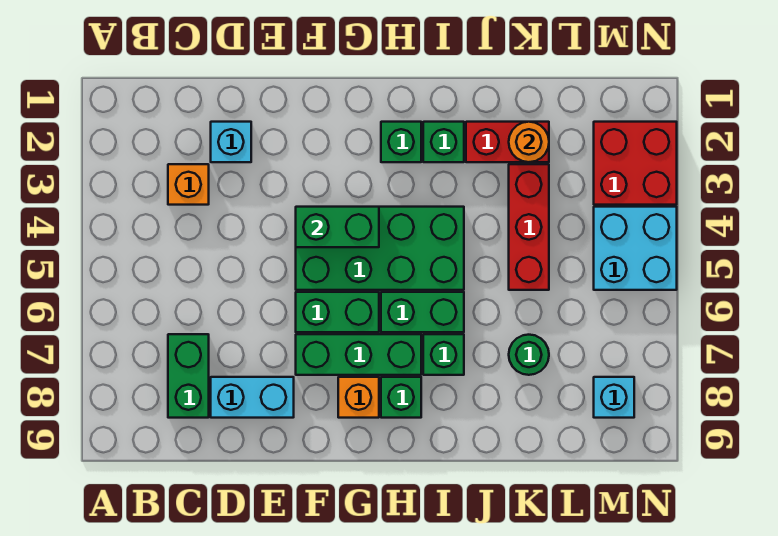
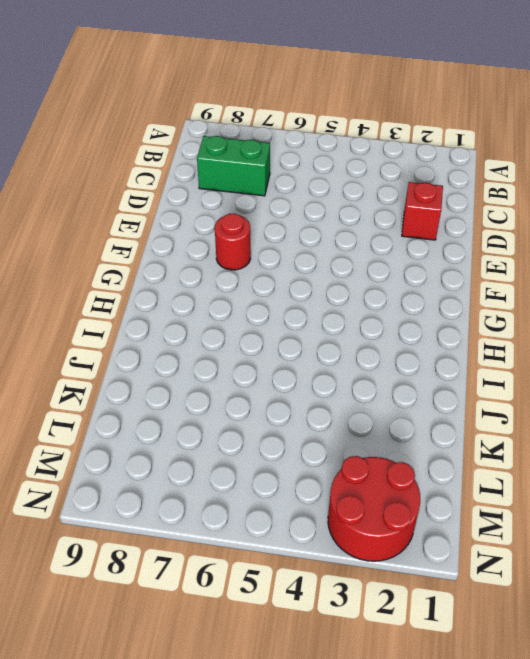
red 1x1 brick [402,182,443,240] -> cyan 1x1 brick [211,122,251,162]
red 1x1 round brick [215,214,251,270] -> green 1x3 brick [296,334,421,375]
red 2x2 round brick [328,456,420,561] -> red 2x2 brick [594,122,677,205]
none -> orange 1x1 brick [168,164,209,205]
none -> cyan 1x2 brick [211,377,294,418]
none -> green 2x4 brick [296,207,464,290]

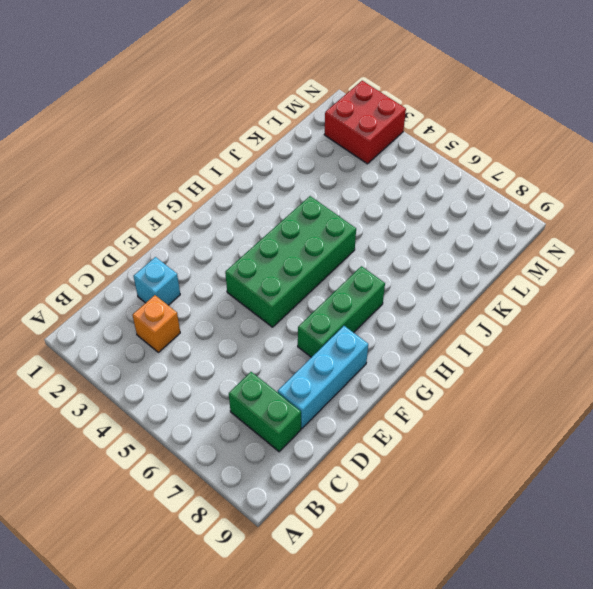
cyan 1x3 brick [278,326,368,428] -> cyan 1x2 brick [211,377,294,418]
none -> green 1x2 brick [296,292,379,332]
none -> orange 1x1 brick [338,377,379,418]
none -> green 1x1 brick [381,122,421,162]

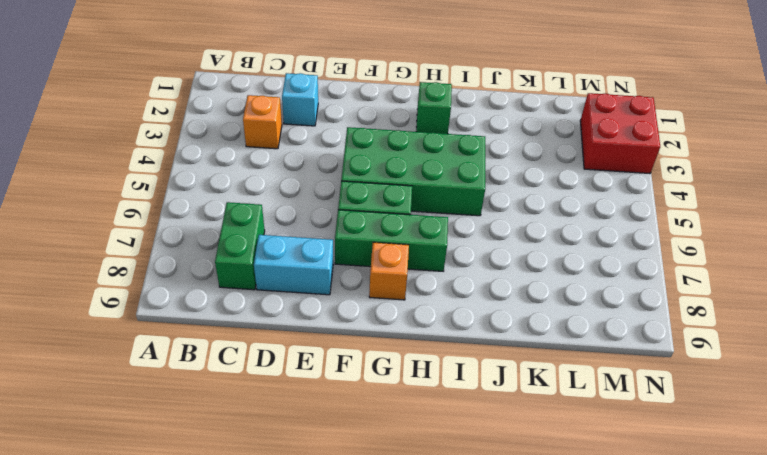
none -> green 1x2 brick [381,292,464,332]
none -> green 1x1 brick [381,377,421,418]
none -> green 1x1 brick [423,122,464,162]

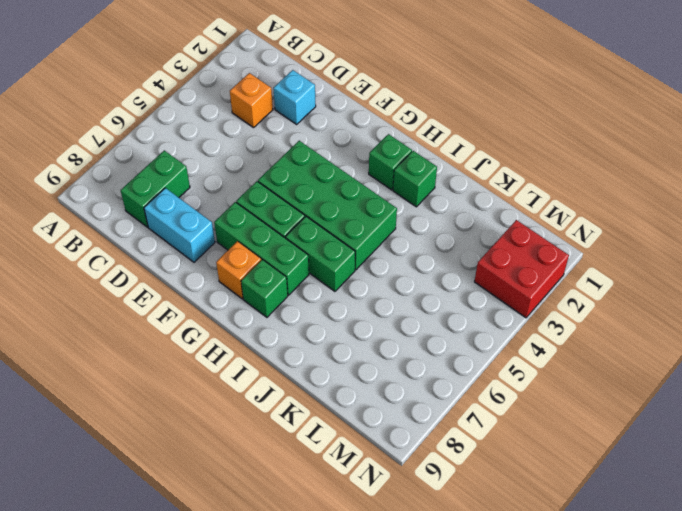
none -> green 1x1 brick [423,334,464,375]
none -> red 1x2 brick [466,122,549,162]
none -> red 1x3 brick [509,164,549,290]

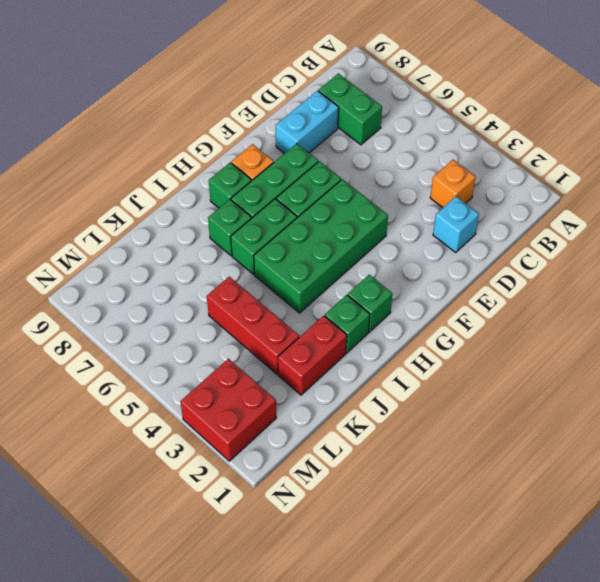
none -> green 1x1 round brick [509,335,549,375]
none -> cyan 2x2 brick [594,207,677,290]
none -> cyan 1x1 brick [594,377,634,418]

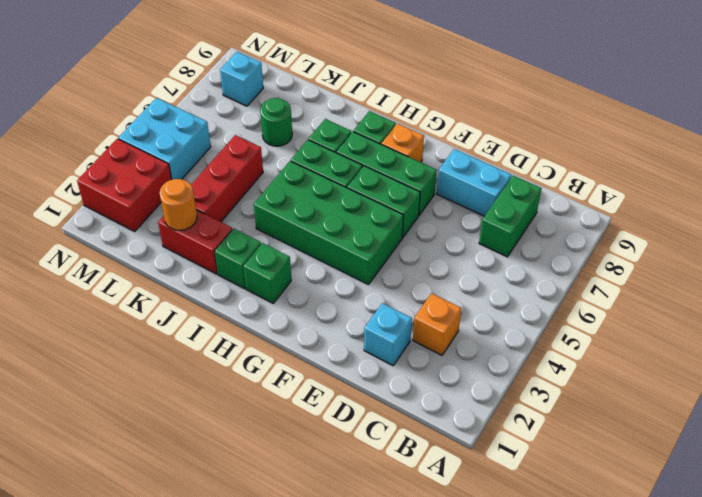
none -> green 1x2 brick [296,207,379,247]

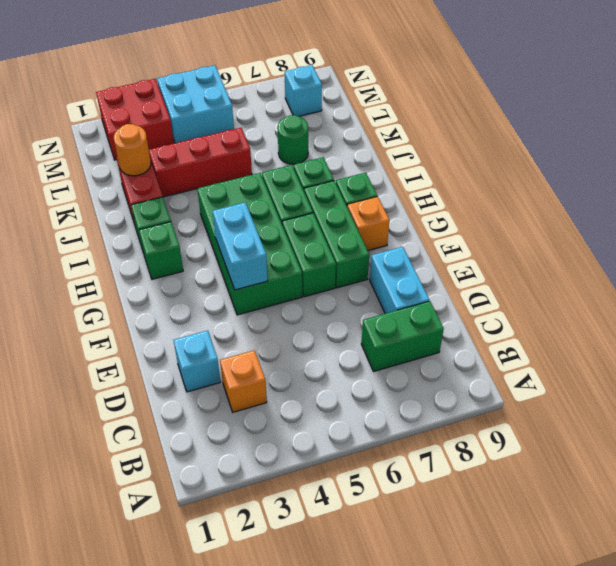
cyan 1x2 brick [213,203,268,290] -> green 1x2 brick [296,207,379,247]

